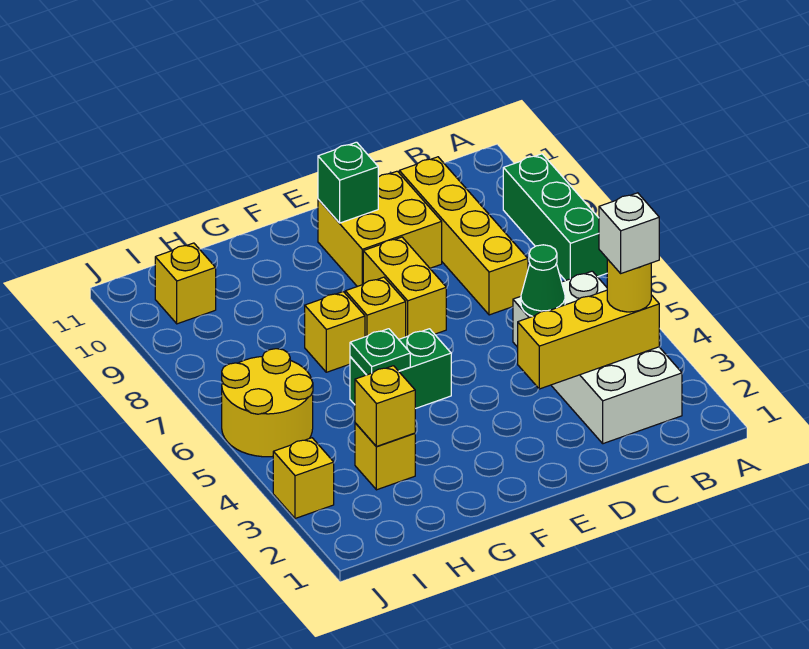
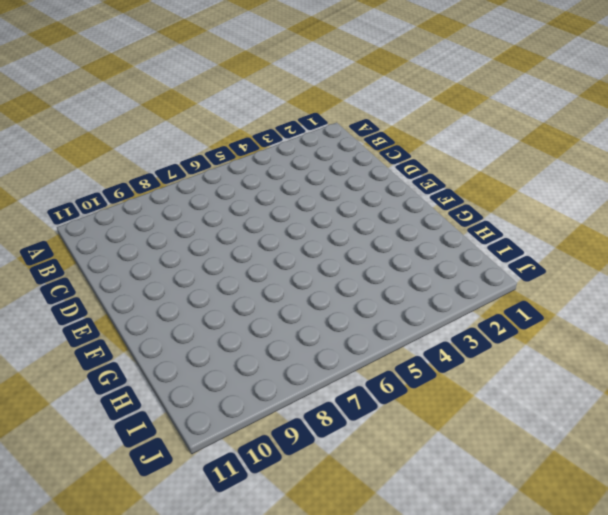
none -> green 1x3 brick [503,154,607,281]
none -> white 2x4 brick [513,271,682,444]
none -> yellow 1x4 brick [399,157,528,315]

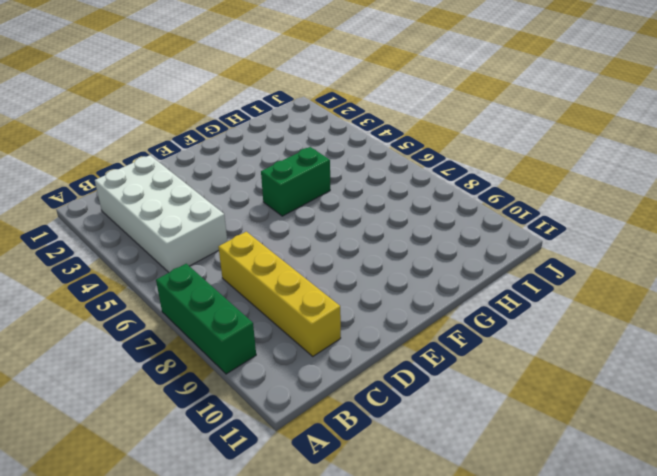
none -> yellow 2x2 brick [318,171,442,287]
none -> yellow 1x2 brick [363,237,446,337]
none -> yellow 1x1 brick [345,277,406,339]

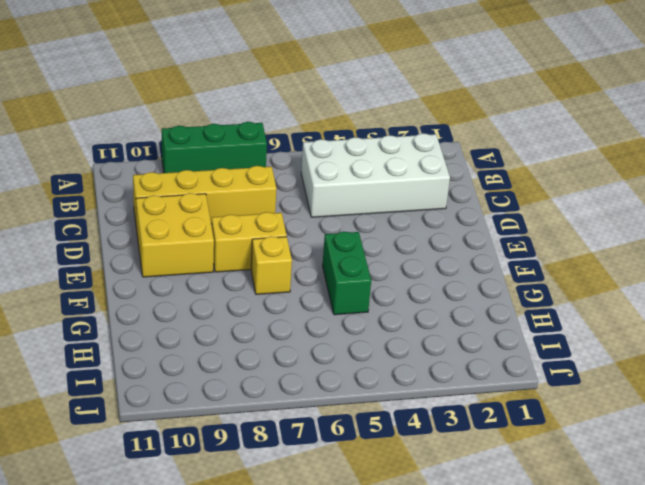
none -> yellow 1x1 brick [305,292,365,372]
none -> yellow 1x1 brick [355,423,415,490]
none -> yellow 2x2 round brick [222,349,313,457]

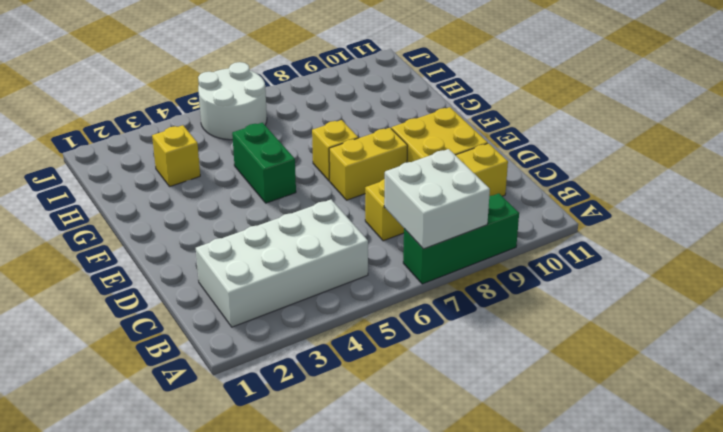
white 2x2 brick [384,149,490,249] -> none
white 2x2 round brick [198,62,267,140] -> yellow 2x2 round brick [222,349,313,457]
none -> yellow 1x1 brick [305,292,365,372]
none -> yellow 1x1 brick [155,243,216,324]
none -> yellow 1x1 brick [273,438,334,519]

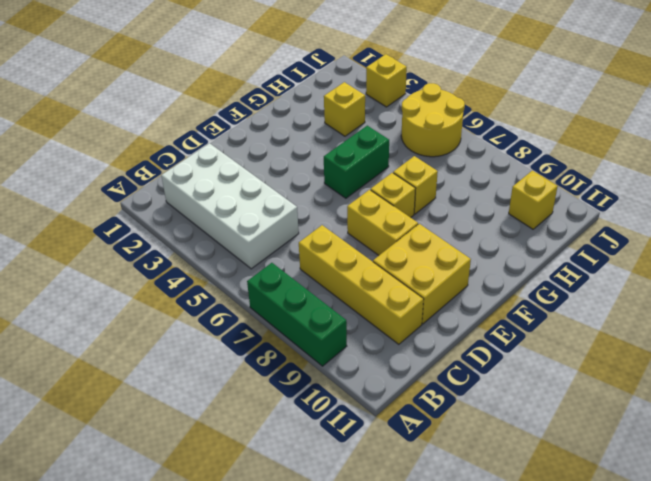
none -> yellow 1x3 brick [518,290,659,389]
none -> green 1x1 cone [521,245,565,316]
none -> green 1x1 brick [318,142,378,223]

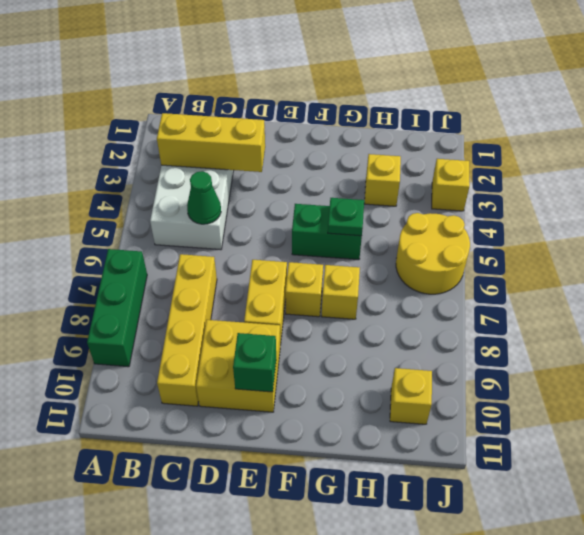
none -> yellow 1x1 brick [355,366,415,446]
none -> yellow 1x1 round brick [607,259,651,312]
none -> white 1x1 brick [599,193,659,273]

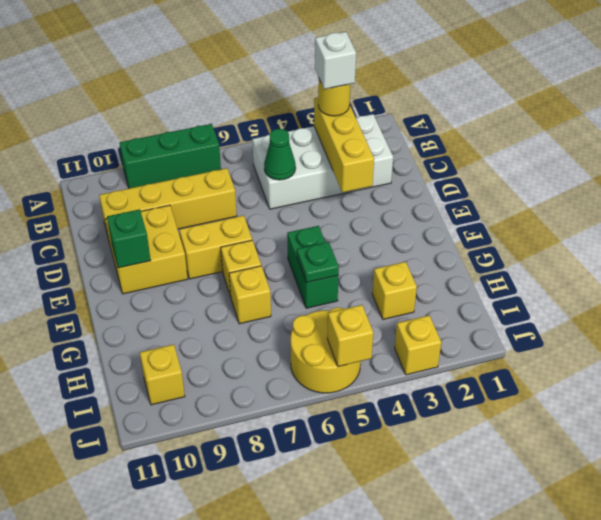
yellow 1x1 brick [327,305,373,367] -> yellow 1x1 brick moved to [355,366,415,446]

